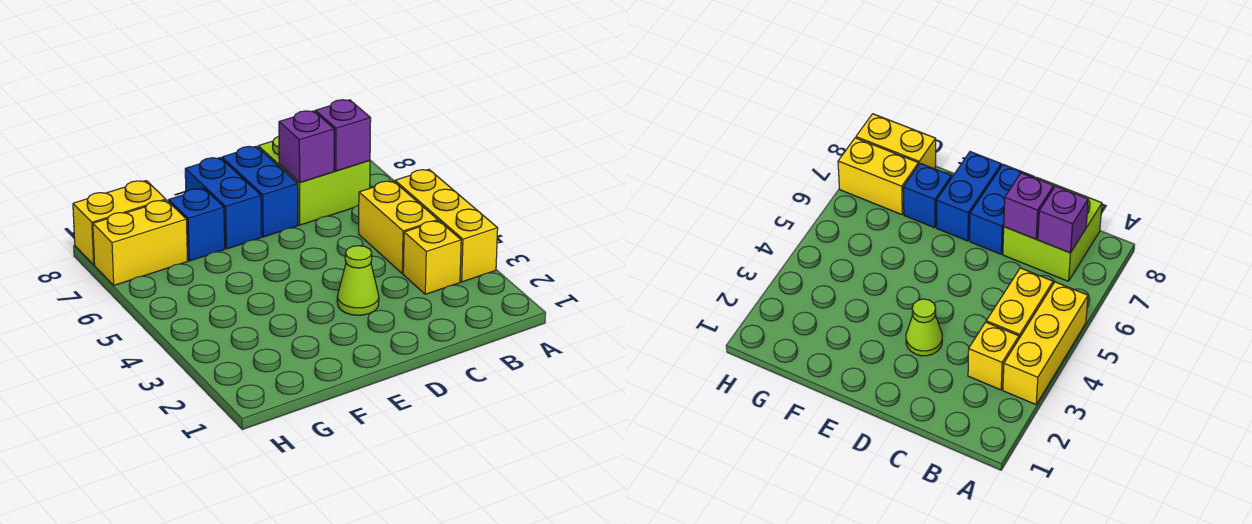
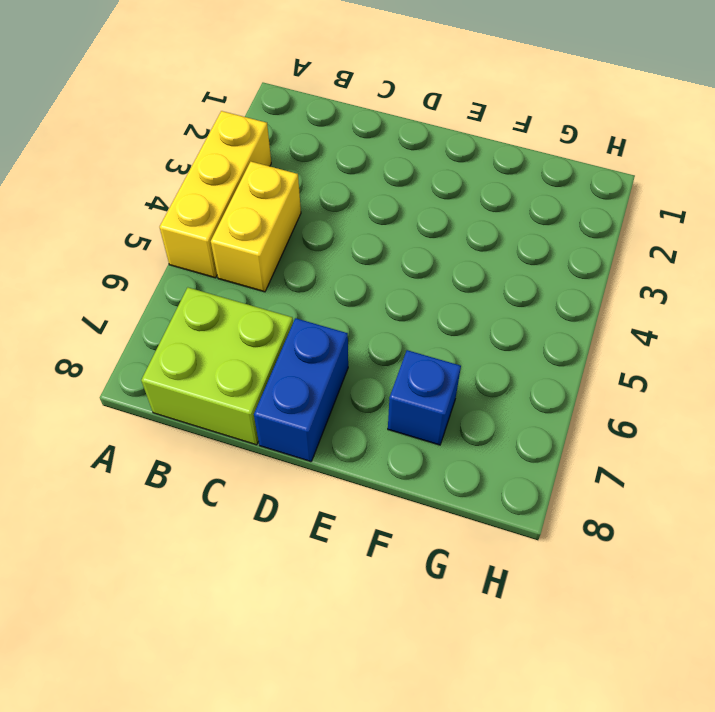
none -> yellow 1x1 brick [403,221,461,294]
none -> lime 1x1 cone [337,246,379,315]
none -> blue 1x2 brick [185,158,262,249]

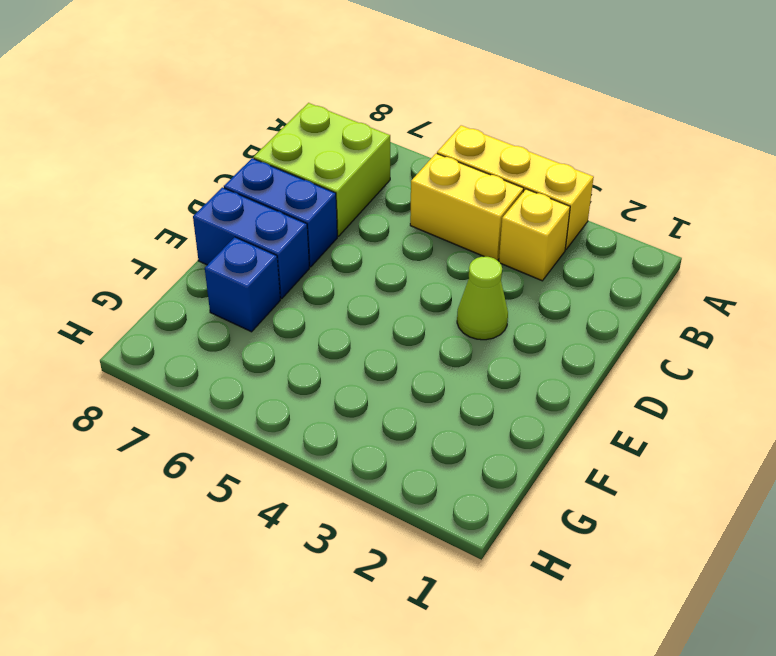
none -> yellow 1x2 brick [93,200,188,285]
none -> yellow 1x2 brick [73,181,166,265]
none -> purple 1x1 brick [315,100,371,171]

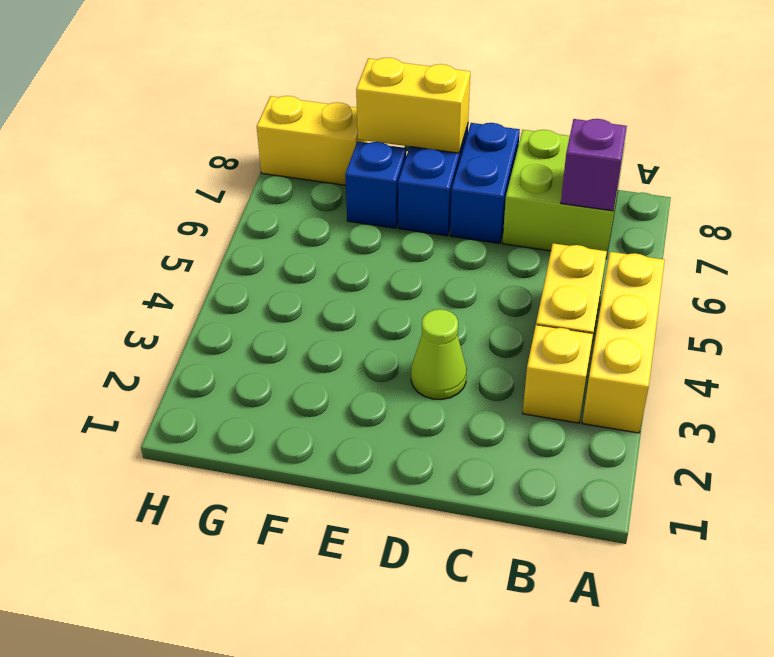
yellow 1x2 brick [356,58,470,153] -> yellow 1x2 brick moved to [93,200,188,285]
none -> purple 1x1 brick [279,111,334,183]

